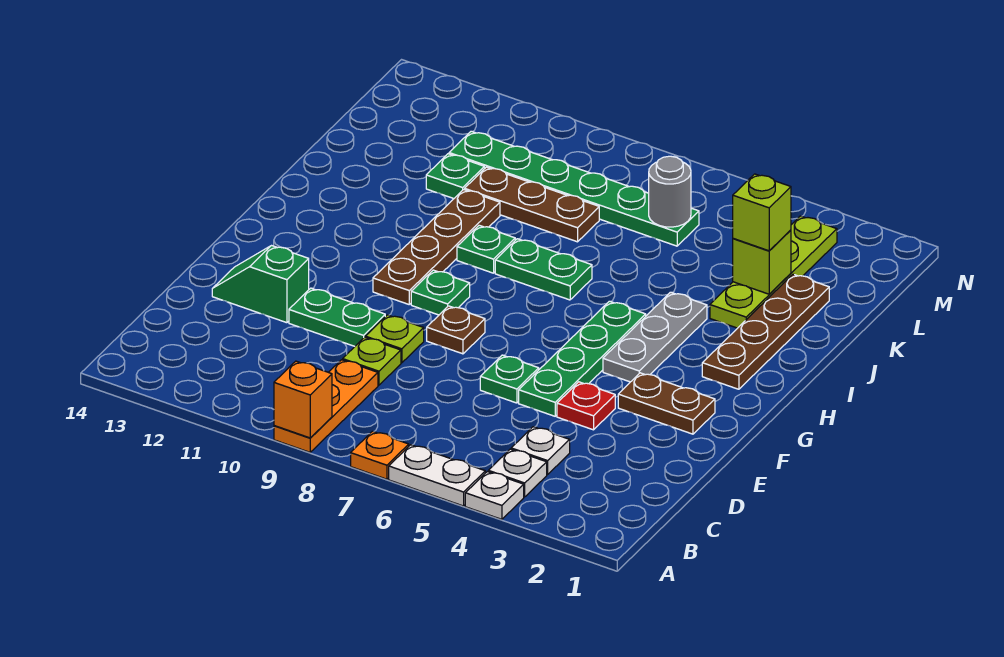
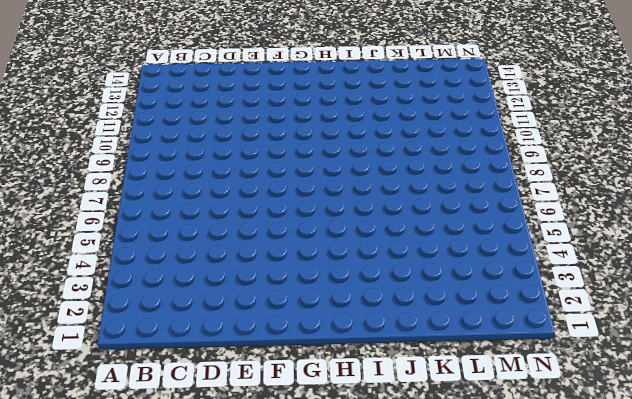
none -> white 1x1 plate [465,472,524,519]
none -> white 1x2 plate [389,445,485,506]
none -> orange 1x1 plate [351,431,409,479]

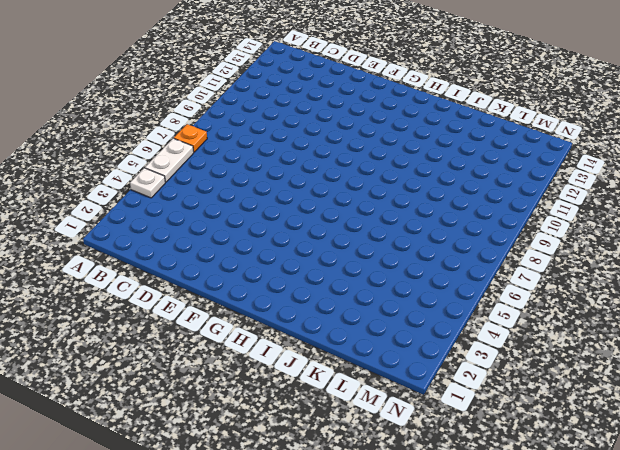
none -> orange 1x3 plate [274,360,378,452]
none -> white 1x1 plate [488,449,547,497]
none -> white 1x1 plate [511,427,570,475]

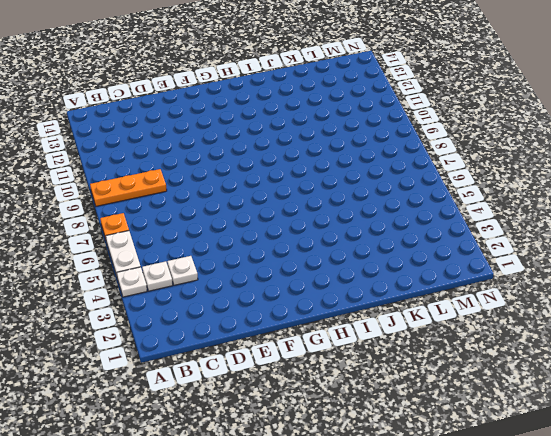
none -> lime 1x1 plate [343,337,401,385]
none -> red 1x1 plate [557,382,615,430]
none -> green 1x4 plate [519,301,646,416]

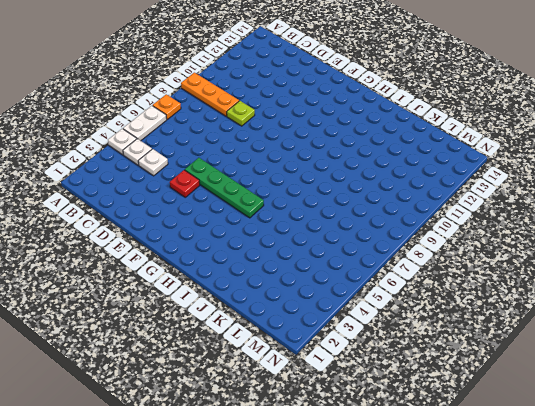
none -> green 1x1 plate [480,355,539,403]
none -> lime 1x1 plate [365,315,424,363]
none -> green 1x2 plate [289,288,385,346]

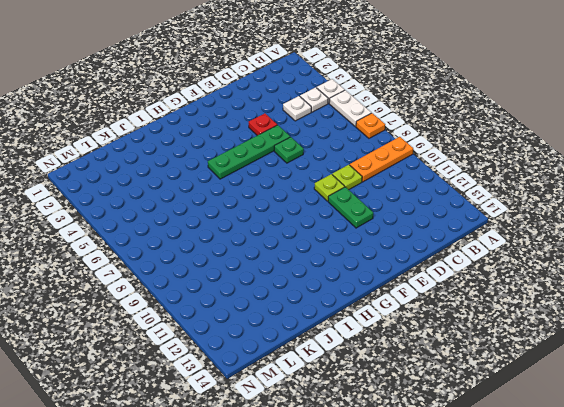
none -> green 1x2 slope [212,246,309,323]
none -> brown 1x2 plate [618,373,715,434]
none -> brown 1x1 plate [427,306,485,354]

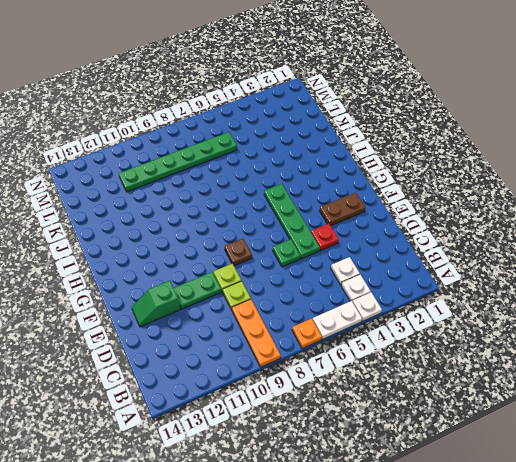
none -> grey 1x3 plate [603,292,707,382]
none -> green 1x1 plate [411,270,470,315]
none -> brown 1x4 plate [373,190,500,304]

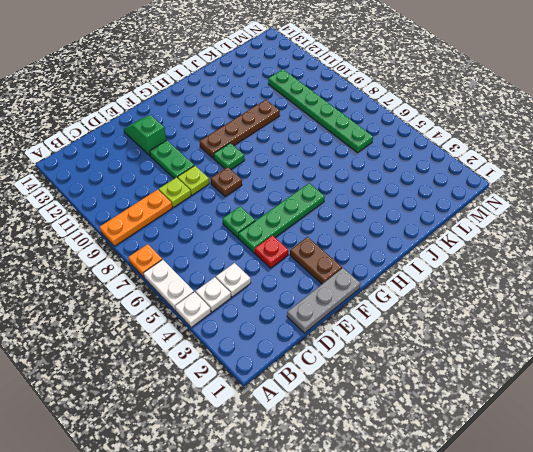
grey 1x3 plate [287,268,360,333] -> grey 1x3 plate moved to [603,292,707,382]
none -> brown 1x4 plate [702,274,829,389]
none -> green 1x2 plate [495,239,592,300]
none -> green 1x1 plate [457,225,515,273]

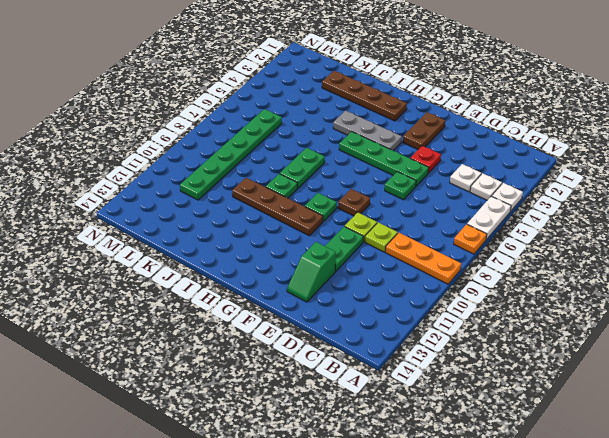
none -> lime 1x4 plate [710,216,837,328]
none -> brown 1x3 plate [465,167,599,242]
none -> green 1x1 plate [426,154,485,199]

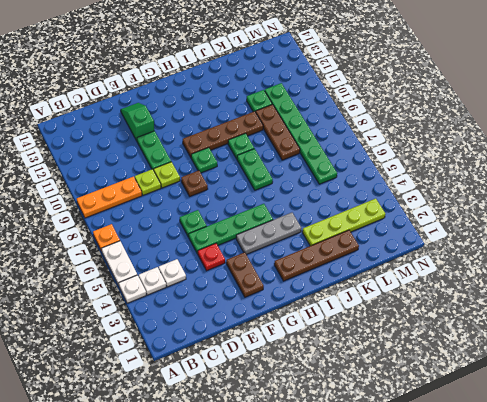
none -> orange 1x1 brick [274,361,332,438]
none -> lime 1x1 brick [733,230,791,294]
none -> grey 1x1 round brick [649,156,691,227]

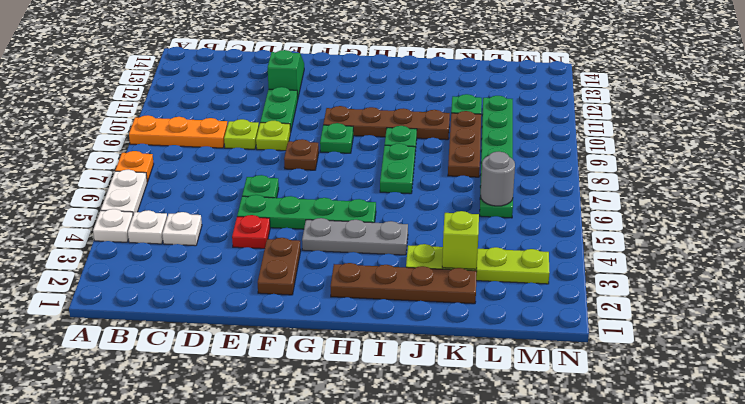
none -> orange 1x1 brick [274,361,332,438]
none -> lime 1x1 brick [733,174,791,251]

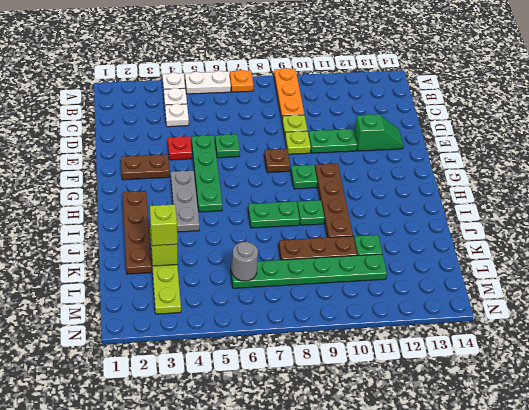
none -> orange 1x1 brick [274,361,332,438]

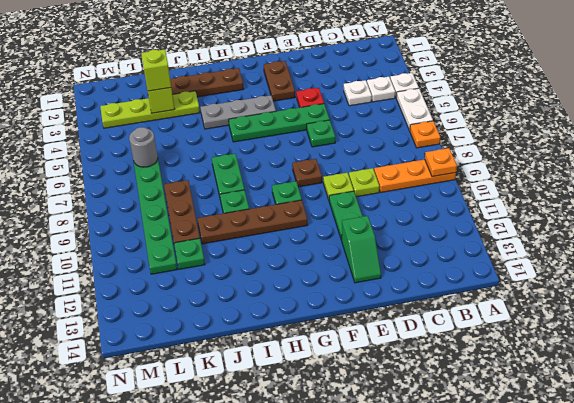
orange 1x1 plate [425,148,457,177] -> orange 1x1 brick [274,361,332,438]

